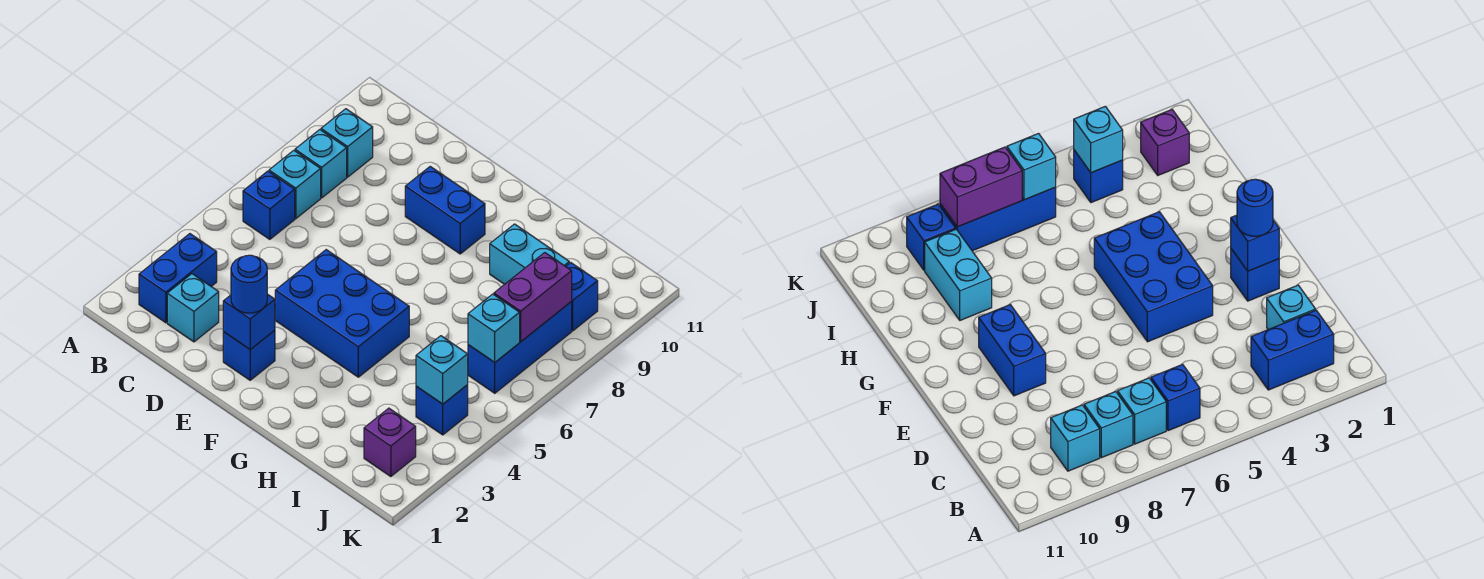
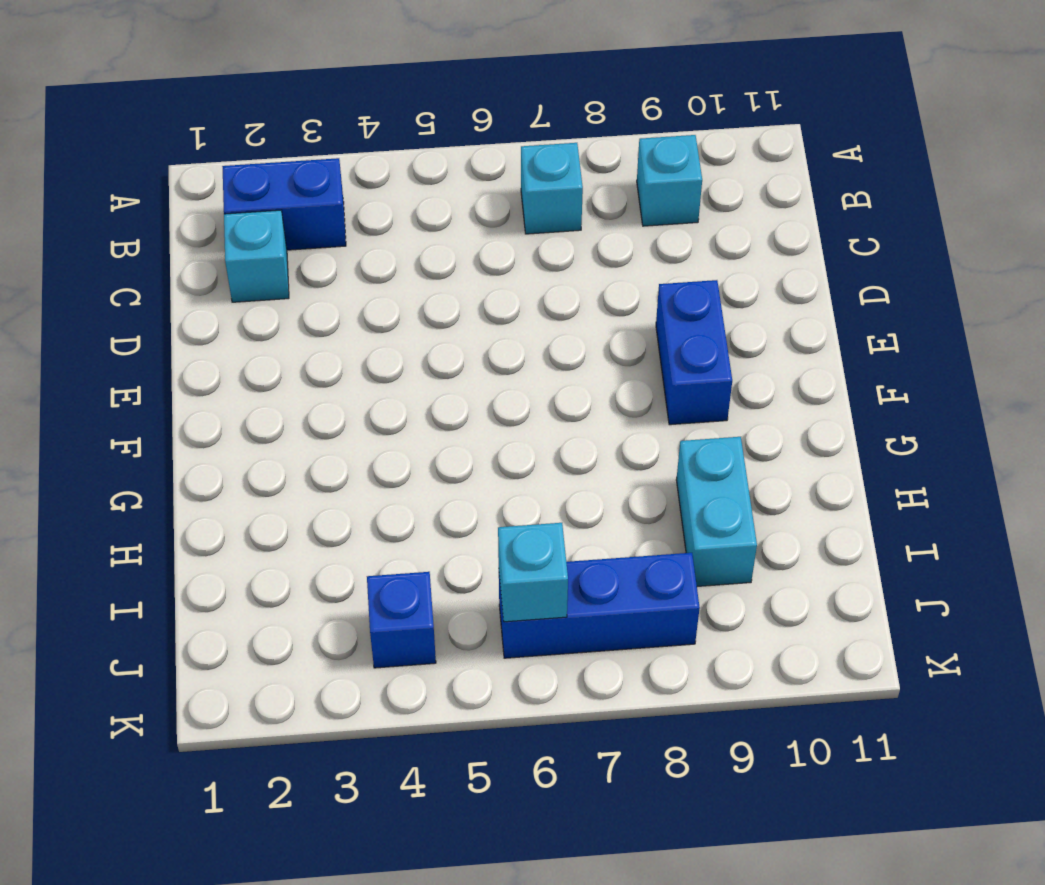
none -> blue 1x1 brick [243,171,295,239]
none -> cyan 1x1 brick [295,130,347,198]
none -> blue 1x1 brick [223,330,275,380]

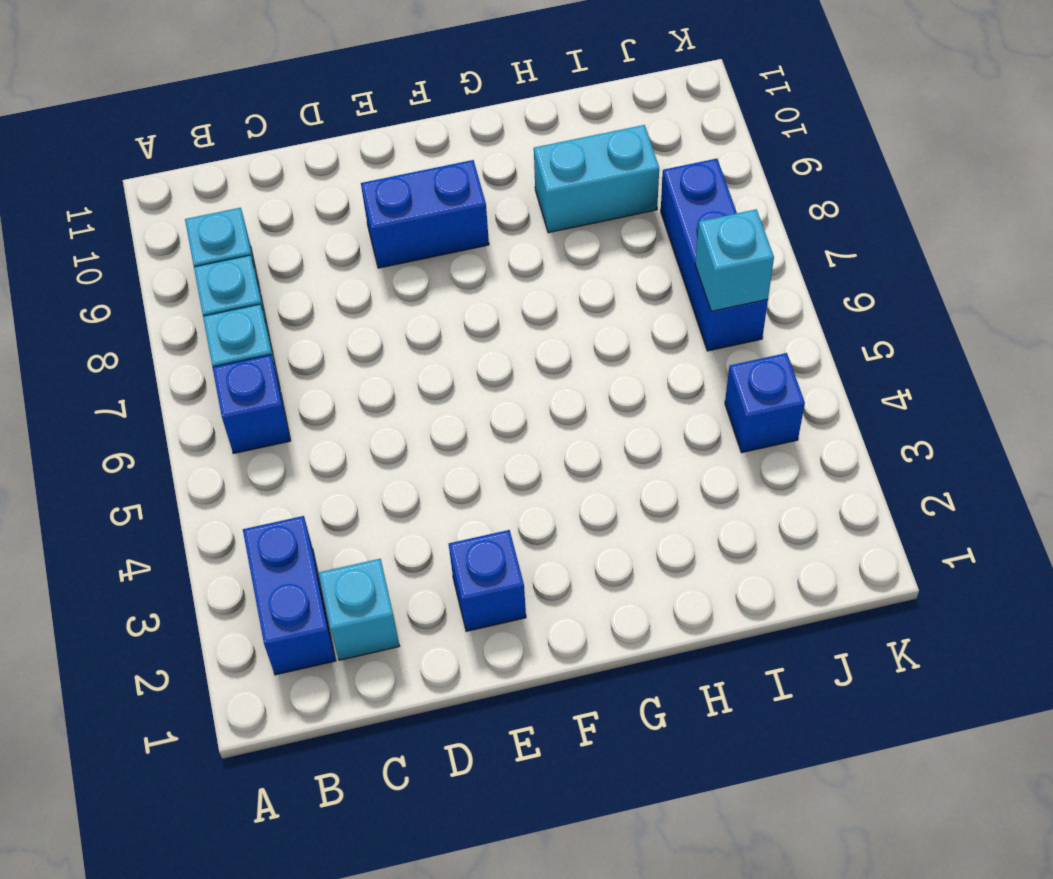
none -> blue 2x3 brick [275,250,409,377]
none -> purple 1x1 brick [364,408,416,477]
none -> blue 1x1 brick [566,263,598,331]

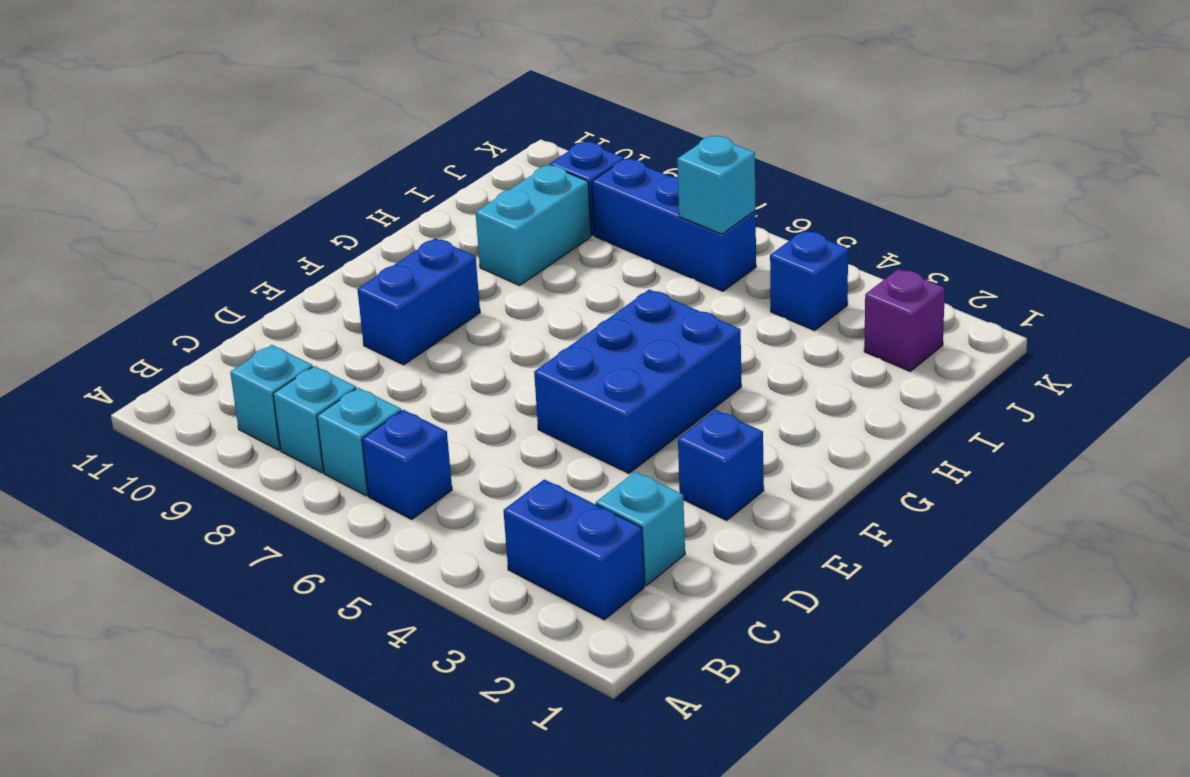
none -> blue 1x1 brick [223,294,275,350]
none -> cyan 1x1 brick [416,336,468,404]
none -> purple 1x2 brick [494,253,572,341]

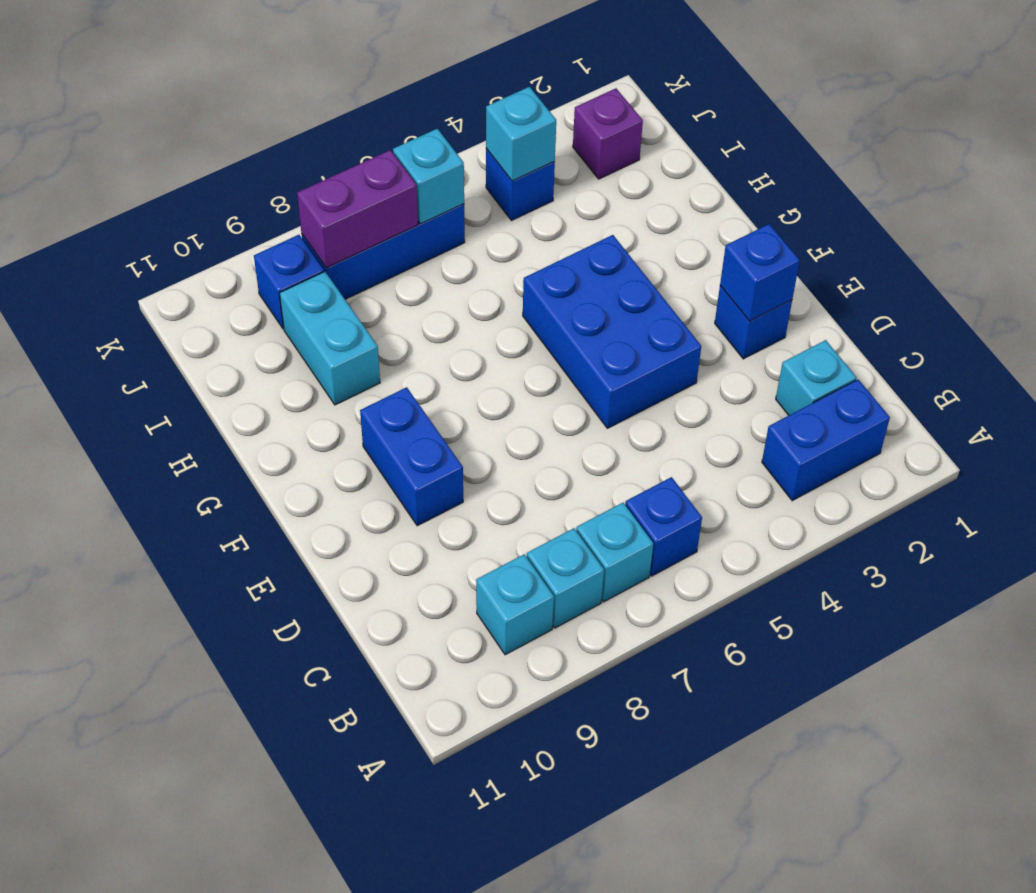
none -> blue 1x1 round brick [231,255,267,313]

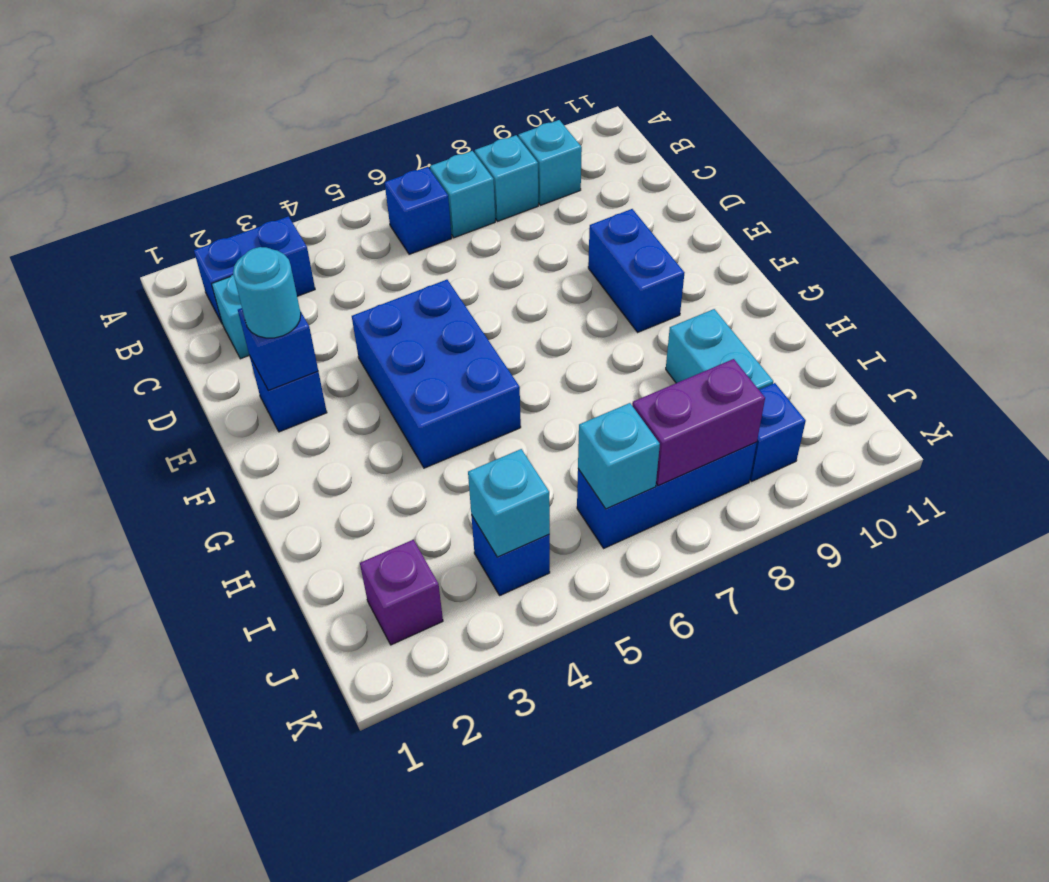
cyan 1x1 round brick [233,247,301,338] -> blue 1x1 round brick [231,255,267,313]

